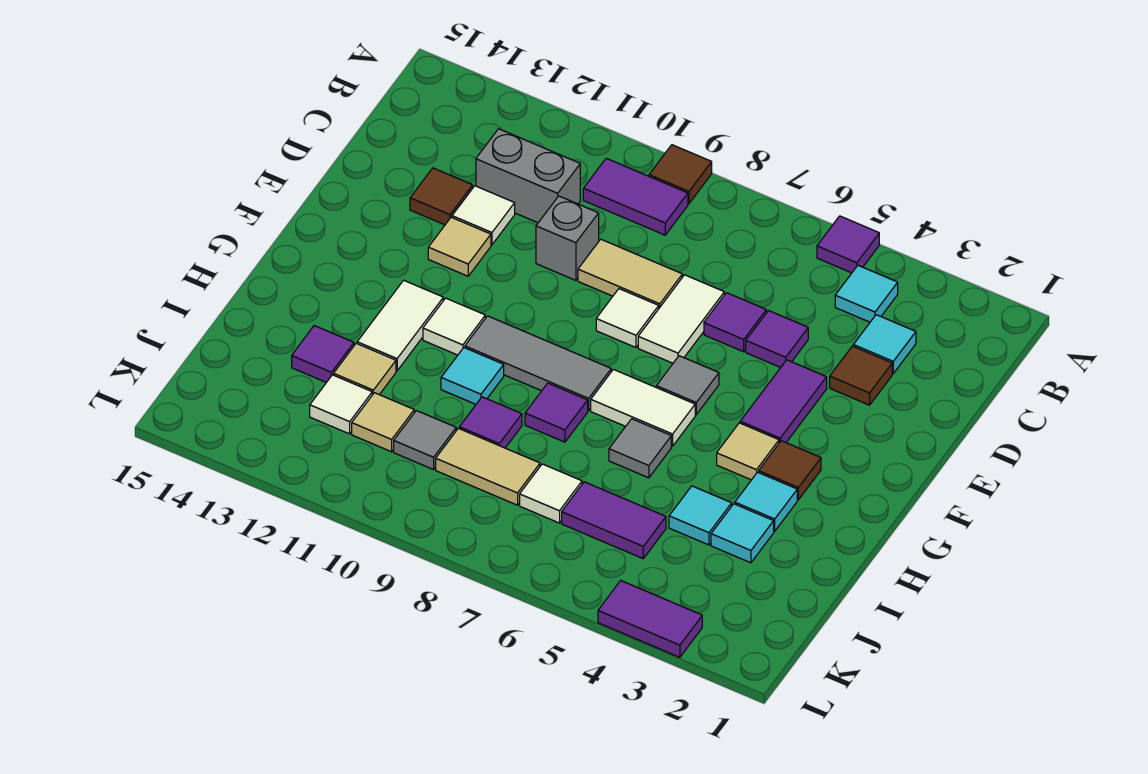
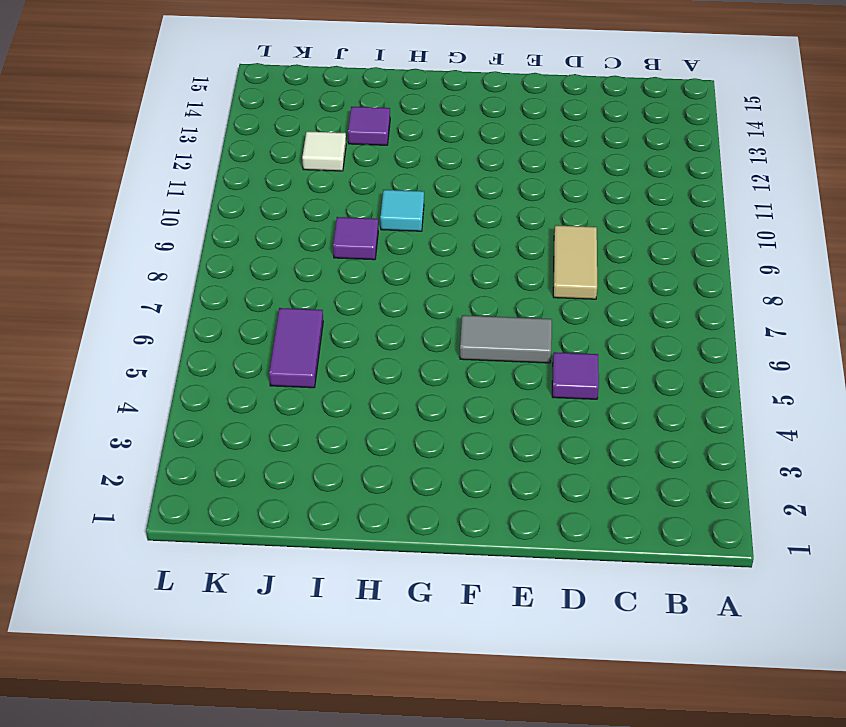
grey 1x2 tile [460,315,552,363] -> grey 1x1 tile [656,356,719,415]
none -> purple 1x1 tile [817,216,879,273]
none -> brown 1x1 tile [649,145,712,204]
none -> cyan 1x1 tile [835,265,898,322]
none -> purple 1x2 tile [583,158,688,235]

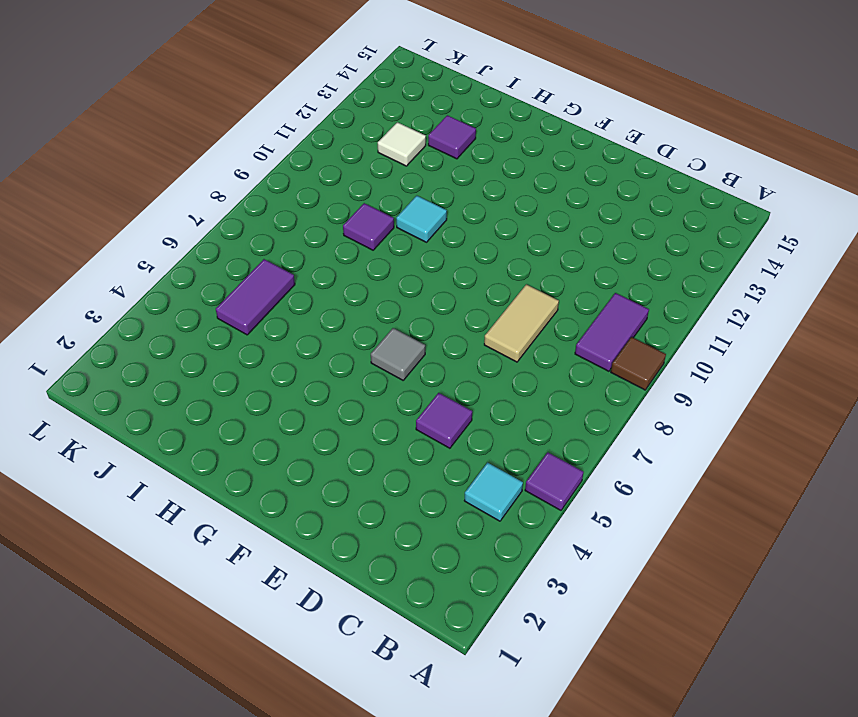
none -> cyan 1x1 tile [853,315,916,373]
none -> grey 1x2 brick [476,129,580,223]
none -> brown 1x1 tile [830,346,892,405]
none -> purple 1x1 tile [704,293,766,352]

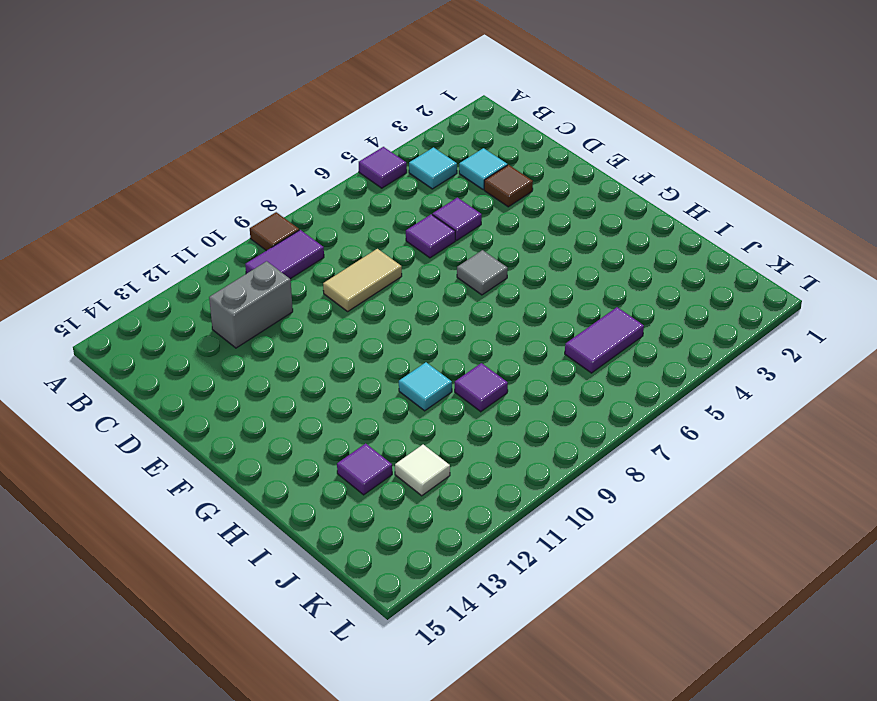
none -> white 1x2 tile [638,275,724,363]
none -> grey 1x1 brick [536,196,599,280]
none -> white 1x1 tile [452,186,515,245]
none -> brown 1x1 tile [410,168,473,225]

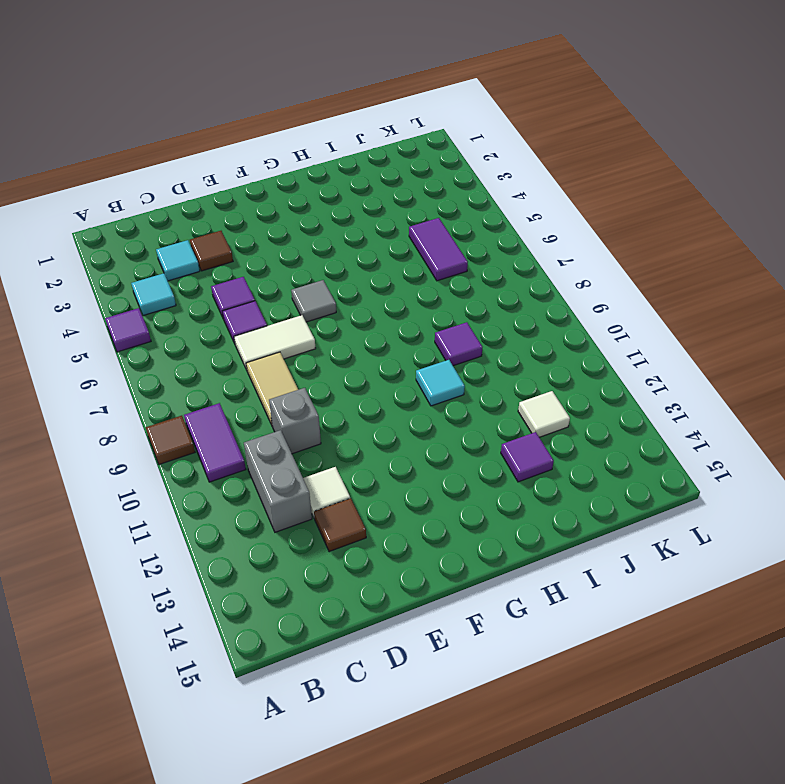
none -> purple 1x2 tile [740,360,827,443]
none -> white 1x1 tile [596,289,659,347]
none -> tan 1x1 tile [428,217,491,276]
none -> brown 1x1 tile [759,441,821,500]

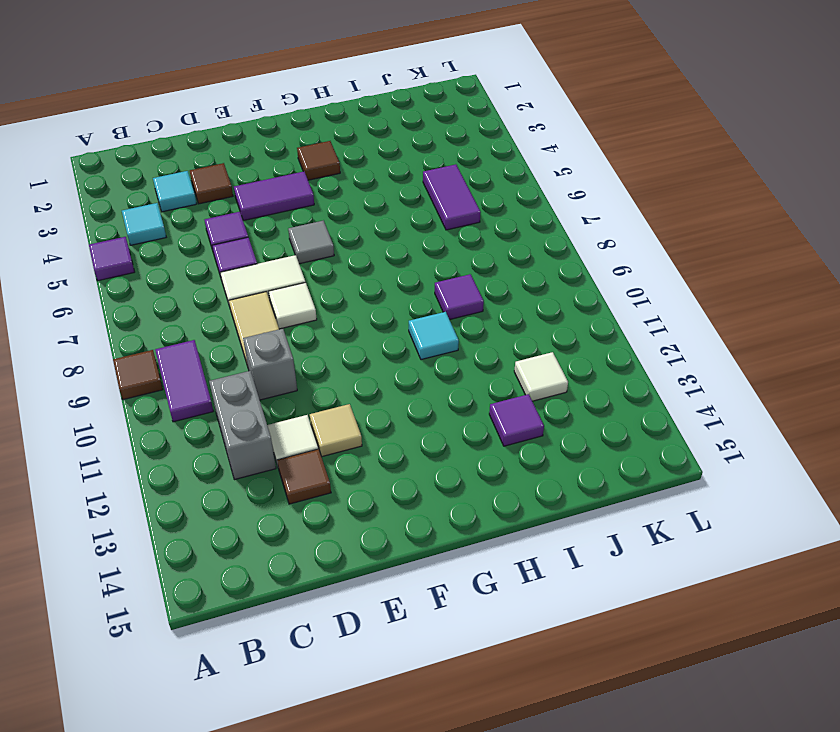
none -> tan 1x1 tile [717,423,779,480]
none -> white 1x2 tile [591,370,695,446]
none -> grey 1x3 tile [465,316,611,411]
none -> white 1x1 tile [423,298,485,355]

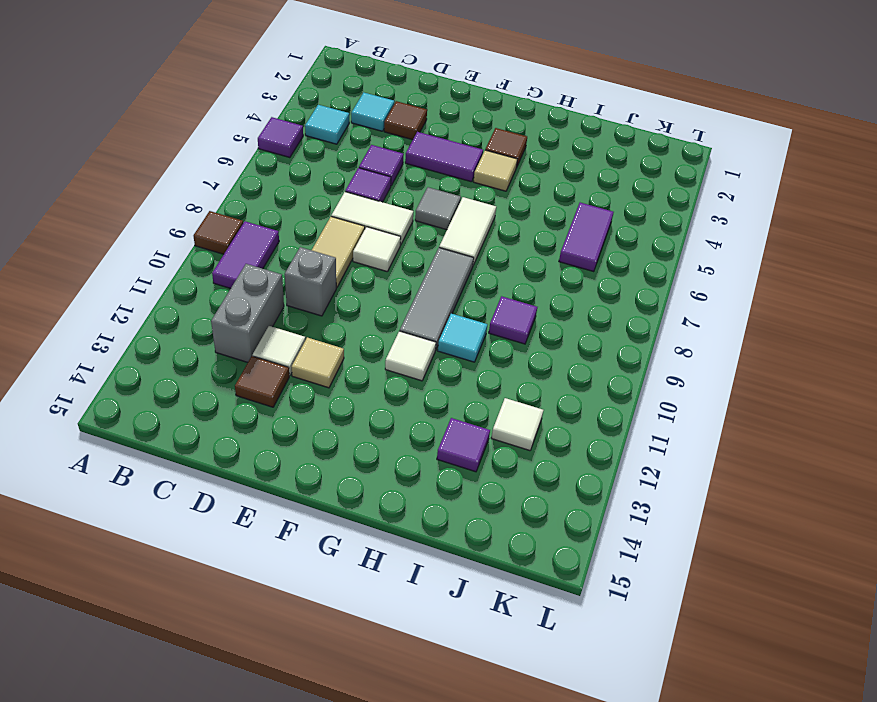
none -> white 1x2 tile [357,280,443,371]
none -> cyan 1x1 tile [735,472,797,531]
none -> grey 1x1 tile [609,419,671,478]
none -> purple 1x1 tile [525,383,588,442]

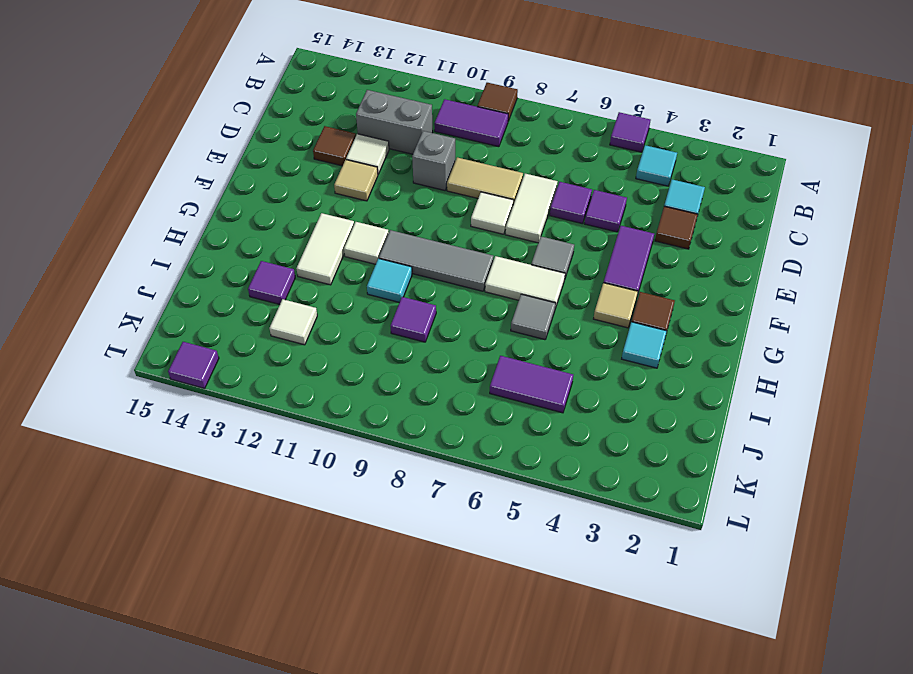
purple 1x1 tile [168,342,219,388] -> purple 1x1 tile moved to [525,383,588,442]
none -> cyan 1x1 tile [711,504,774,563]
none -> cyan 1x1 tile [669,486,732,545]
none -> tan 1x1 tile [334,343,396,395]
none -> white 1x1 tile [520,464,582,523]

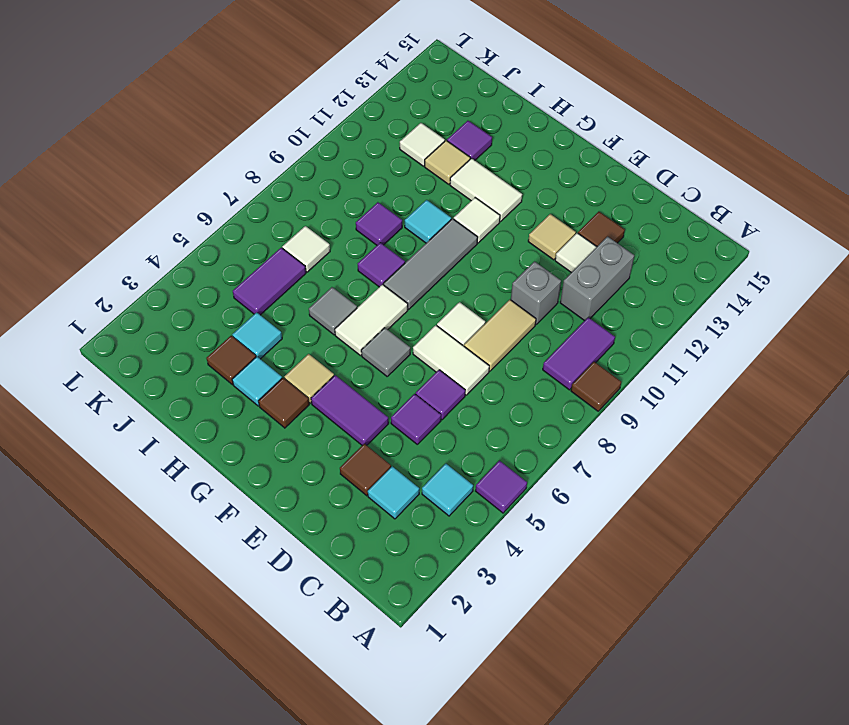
brown 1x1 tile [206,336,256,385] -> cyan 1x1 tile [711,504,774,563]
none -> tan 1x2 tile [436,428,540,505]
none -> grey 1x1 tile [394,411,456,470]
none -> tan 1x1 tile [352,393,414,452]
none -> purple 1x2 tile [598,581,702,657]

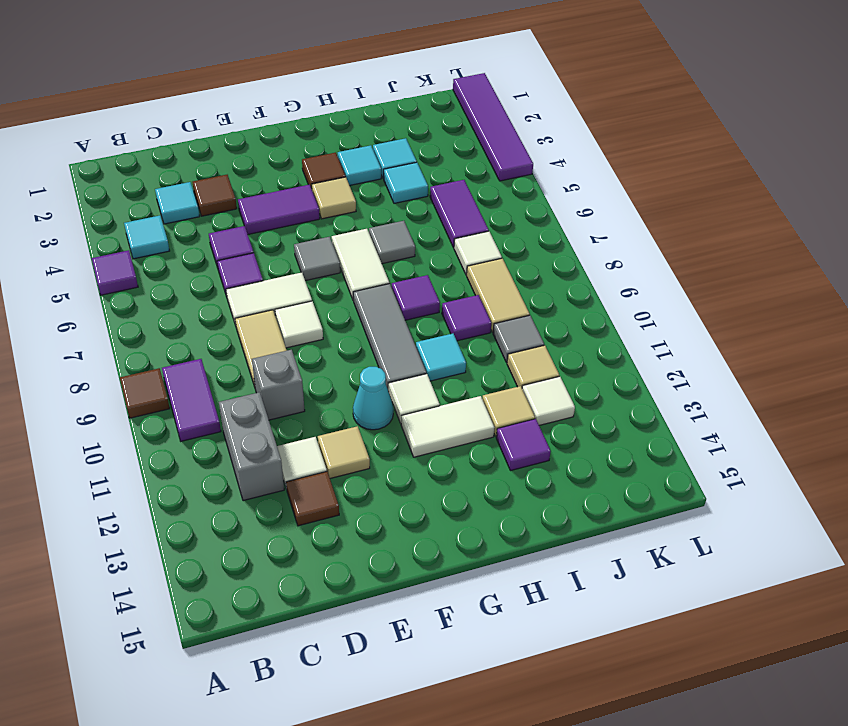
cyan 1x1 cone [353,367,394,430] -> none
purple 1x4 tile [453,73,533,181] -> purple 1x2 tile [598,581,702,657]

